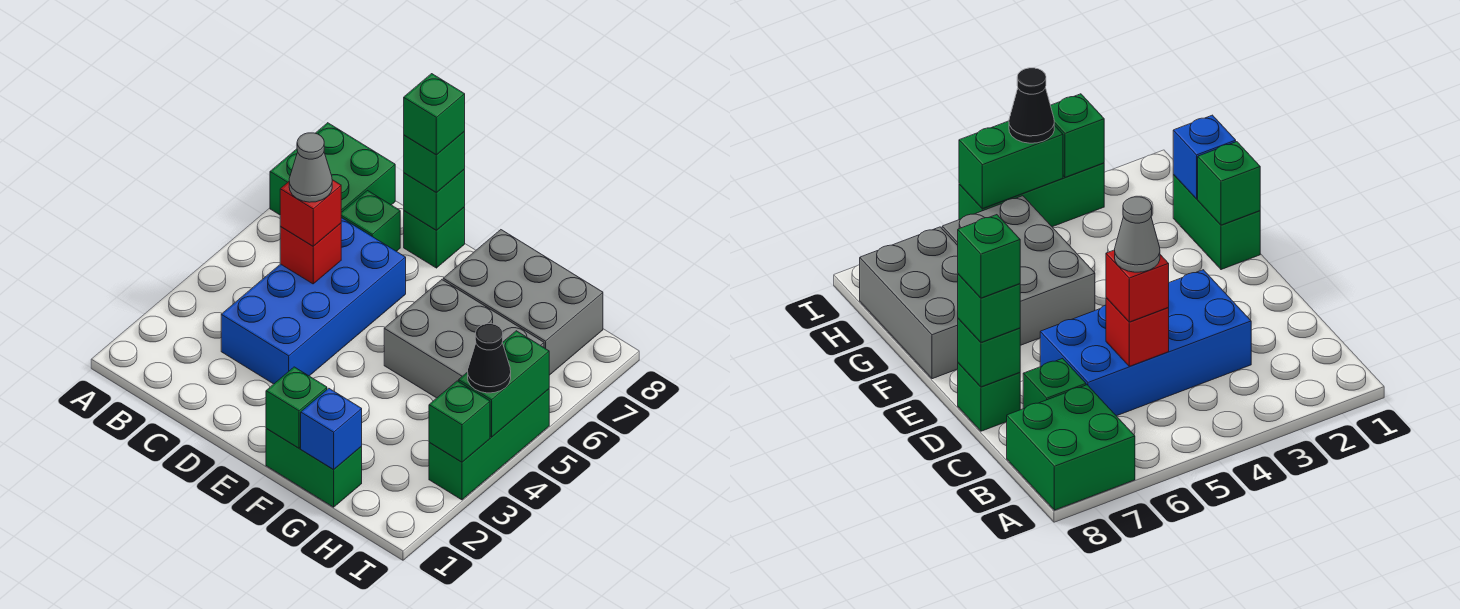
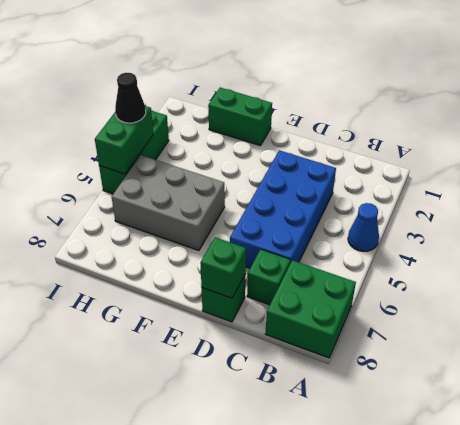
blue 1x1 cone [348,203,379,251] -> none
none -> grey 2x3 brick [443,230,603,375]
none -> red 1x1 brick [280,223,341,284]
none -> green 1x1 brick [266,367,327,448]

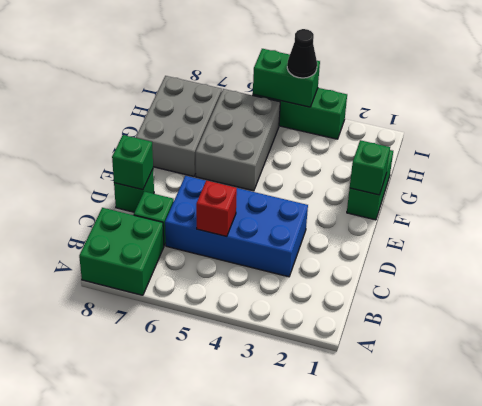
none -> blue 1x1 brick [301,388,362,470]
none -> green 1x1 brick [429,381,490,462]
none -> red 1x1 brick [280,180,341,246]

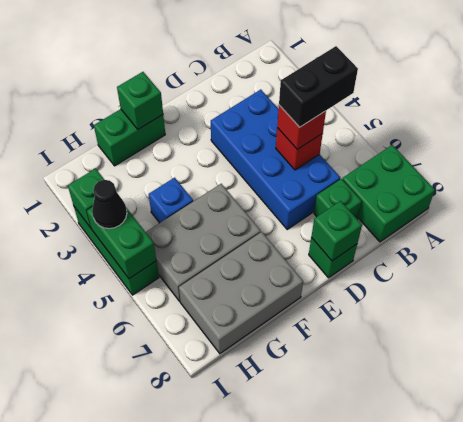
black 1x2 brick [279,46,358,127] -> grey 1x1 cone [289,133,332,202]
blue 1x1 brick [149,178,193,223] -> blue 1x1 brick moved to [301,388,362,470]
none -> green 1x1 brick [404,131,465,193]
none -> green 1x1 brick [404,74,465,155]

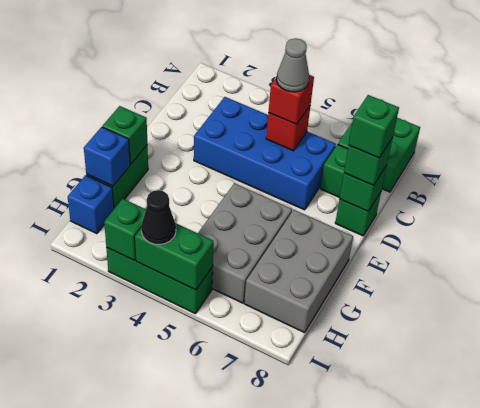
blue 1x1 brick [68,175,114,234] -> none

